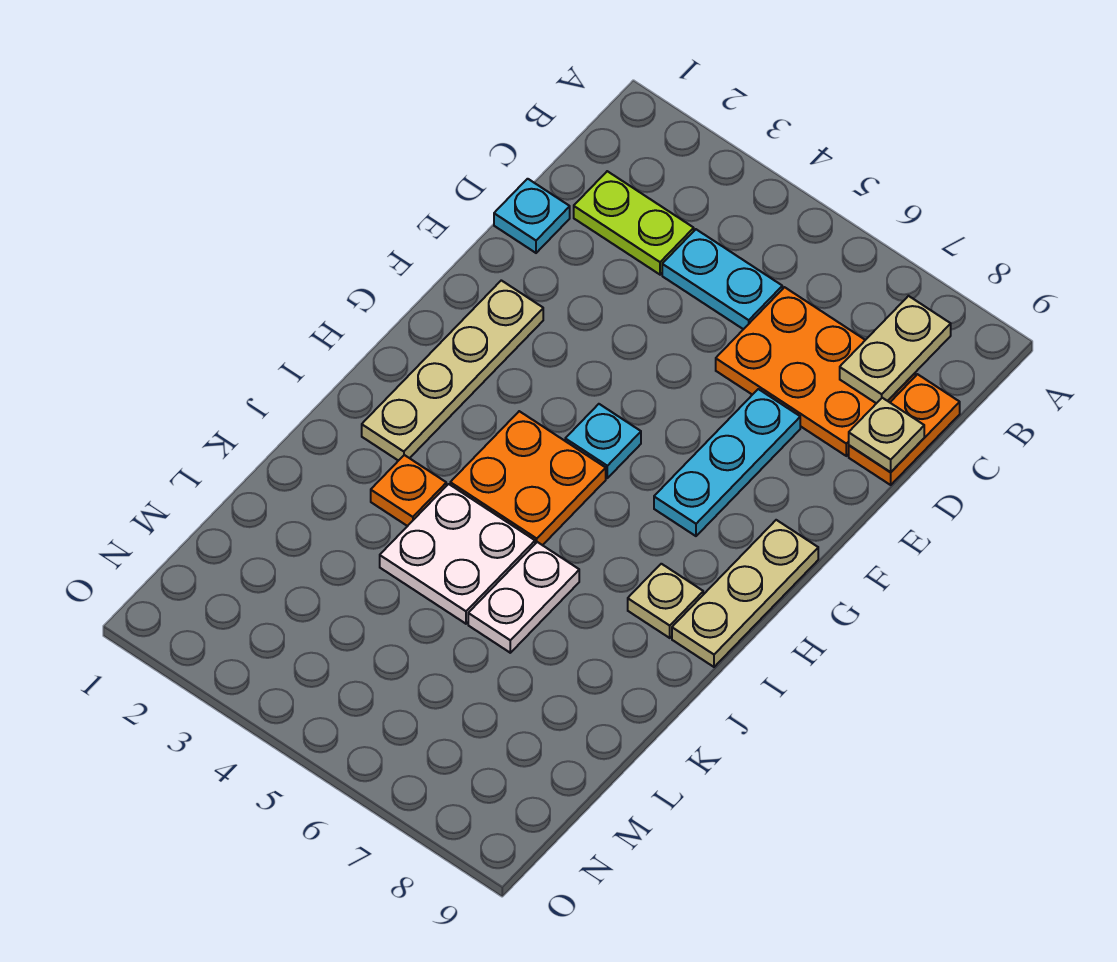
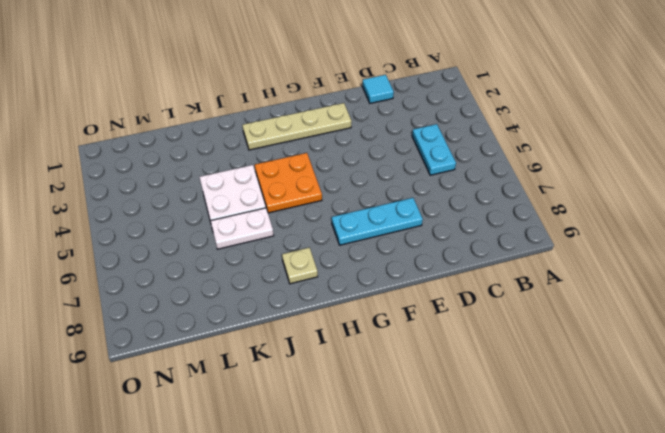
cyan 1x1 tile [362,75,394,103] -> cyan 1x1 plate [494,179,570,253]
none -> lime 1x2 plate [574,171,694,275]
none -> orange 2x3 plate [716,287,915,456]
none -> orange 1x2 plate [849,374,960,485]

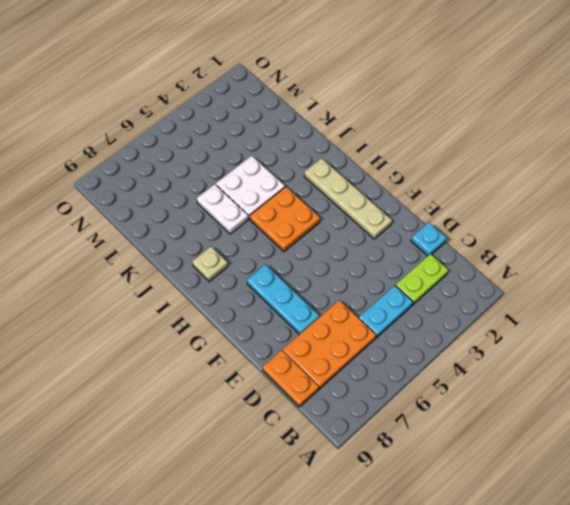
none -> cyan 1x1 plate [565,404,641,478]
none -> tan 1x3 plate [672,520,818,667]
none -> orange 1x1 plate [371,455,446,526]

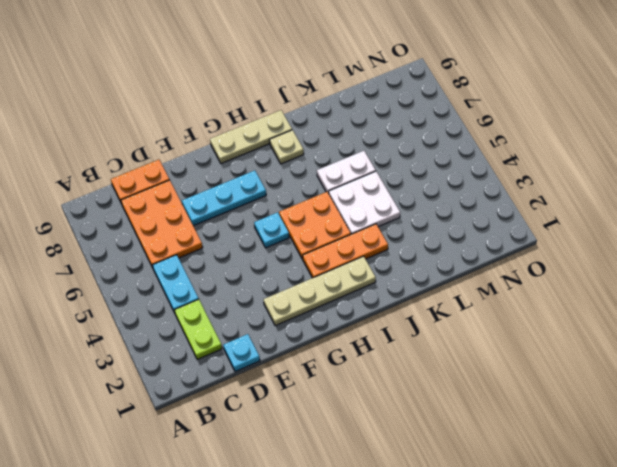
orange 1x3 plate [303,224,388,278] -> orange 1x1 plate [371,455,446,526]
none -> tan 1x2 plate [840,296,951,403]
none -> tan 1x1 plate [849,398,924,472]

